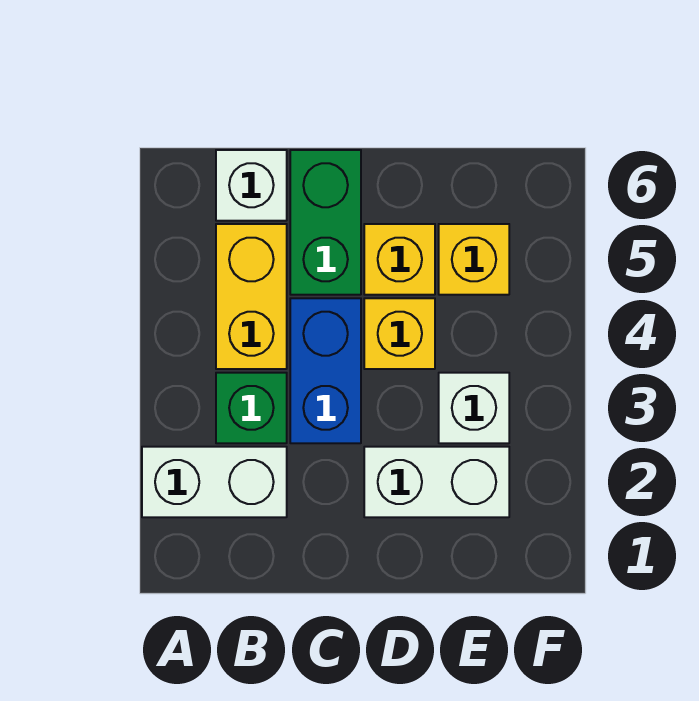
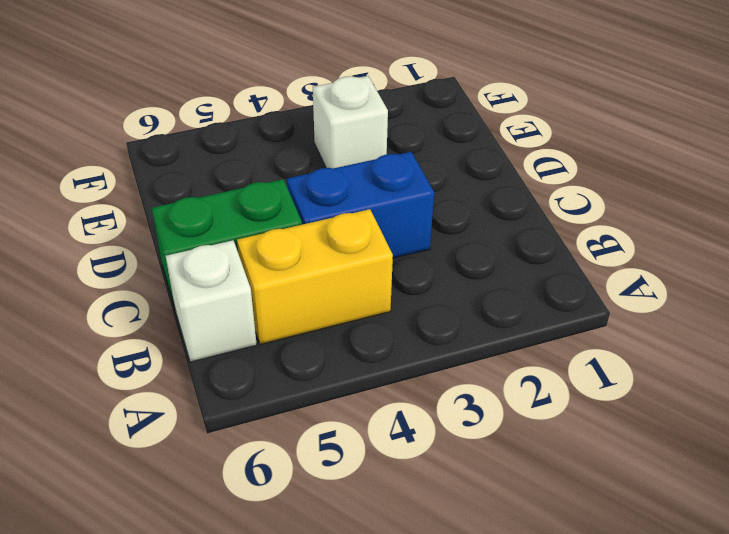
none -> white 1x2 brick [142,447,287,517]
none -> green 1x1 brick [216,373,287,443]

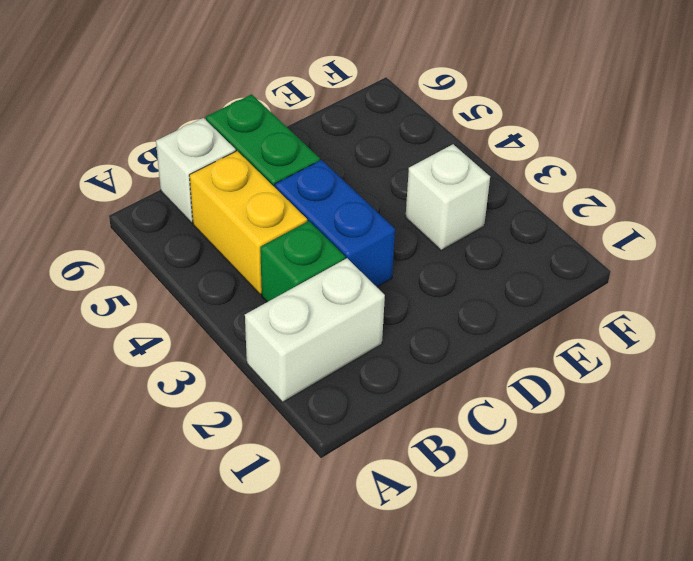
none -> white 1x2 brick [364,447,509,517]
none -> yellow 1x1 brick [364,298,435,369]

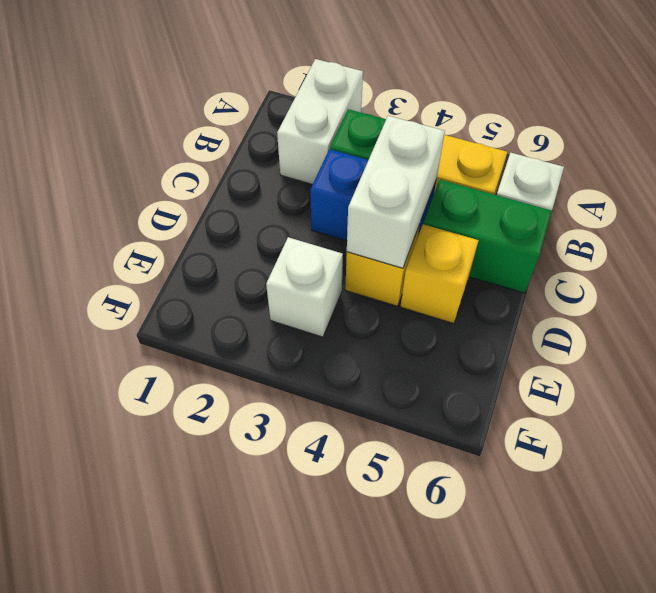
white 1x2 brick [347,116,445,268] -> white 1x2 brick moved to [364,447,509,517]
none -> yellow 1x1 brick [439,224,509,295]

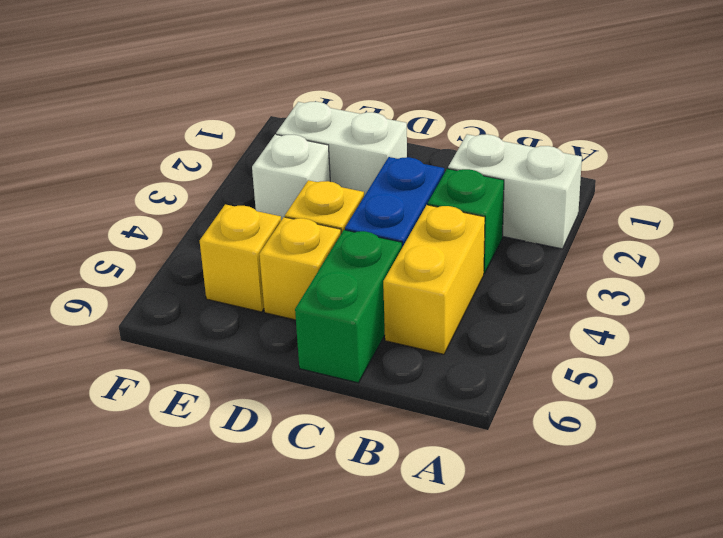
none -> white 1x1 brick [216,150,287,221]

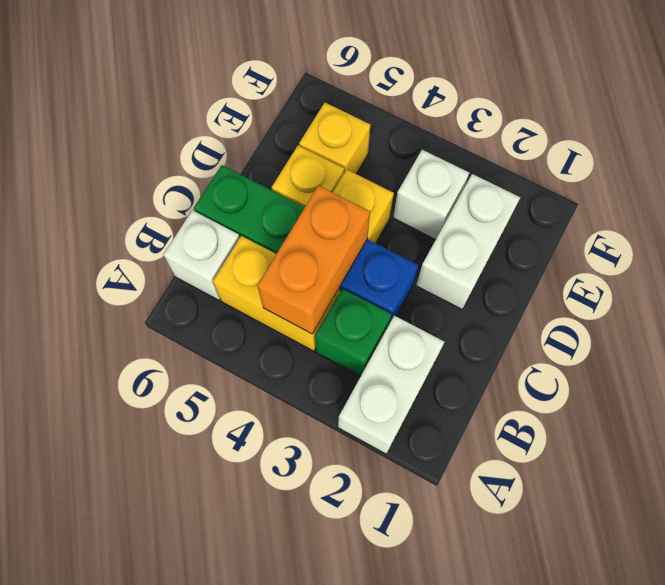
orange 1x2 brick [257,186,370,334] -> none

